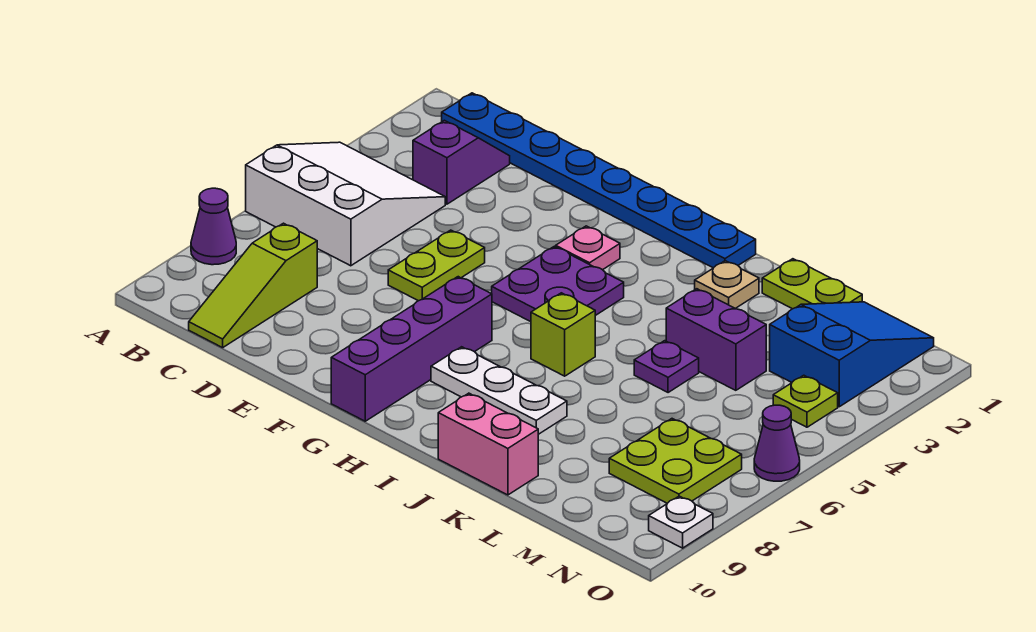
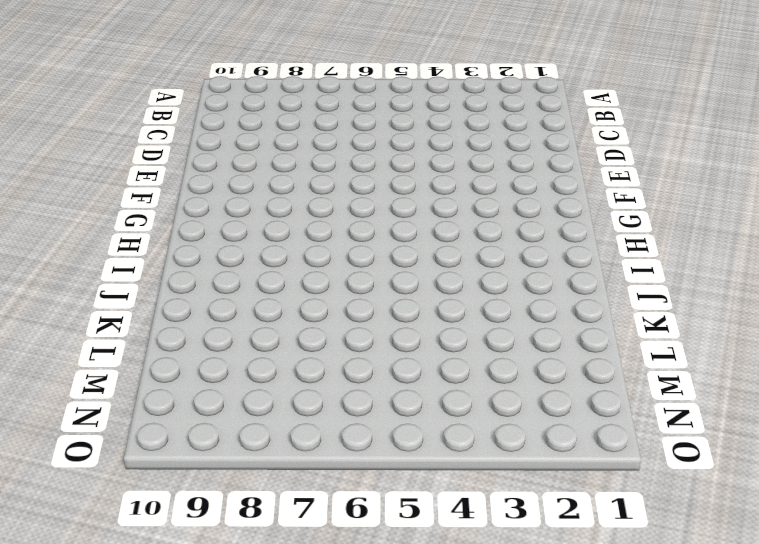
none -> white 3x3 slope [246,142,445,266]
none -> purple 1x1 cone [191,188,236,265]
none -> blue 1x8 plate [442,93,756,268]

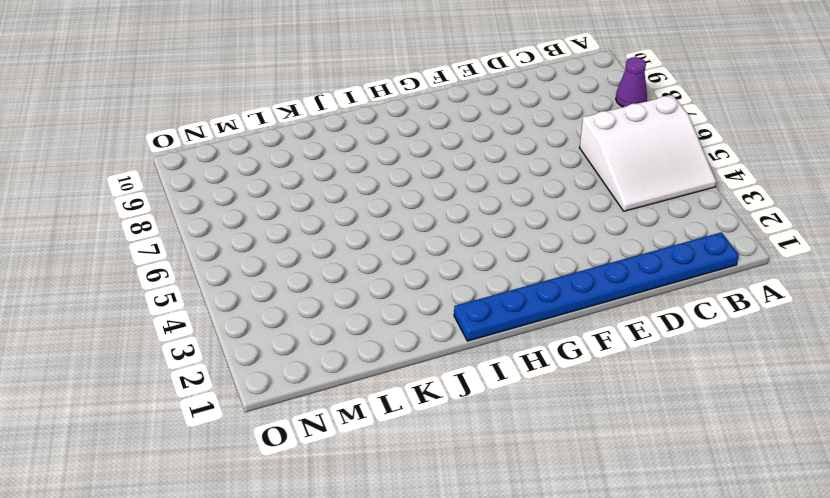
none -> purple 1x2 slope [413,120,510,204]
none -> lime 1x3 slope [189,223,317,348]
none -> lime 1x2 plate [388,230,485,301]

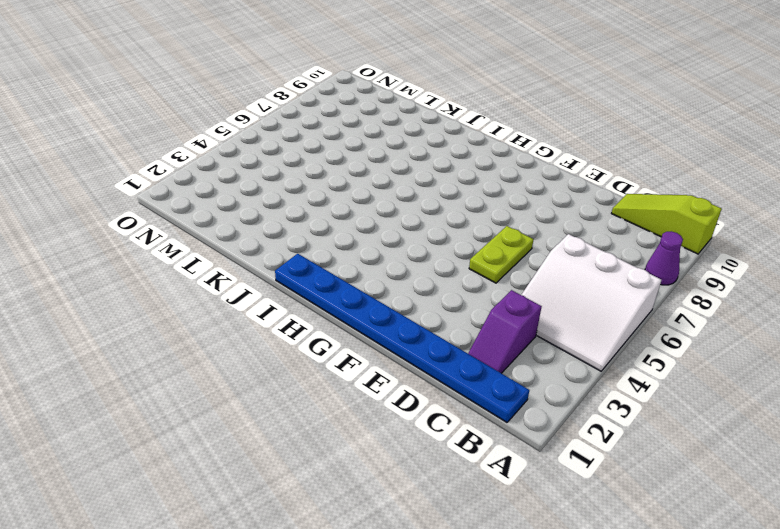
lime 1x3 slope [611,194,722,254] -> lime 1x3 slope turned to [189,223,317,348]
none -> pink 1x1 plate [556,226,620,270]
none -> purple 2x2 plate [492,247,624,322]
none -> purple 1x4 brick [331,277,492,421]

